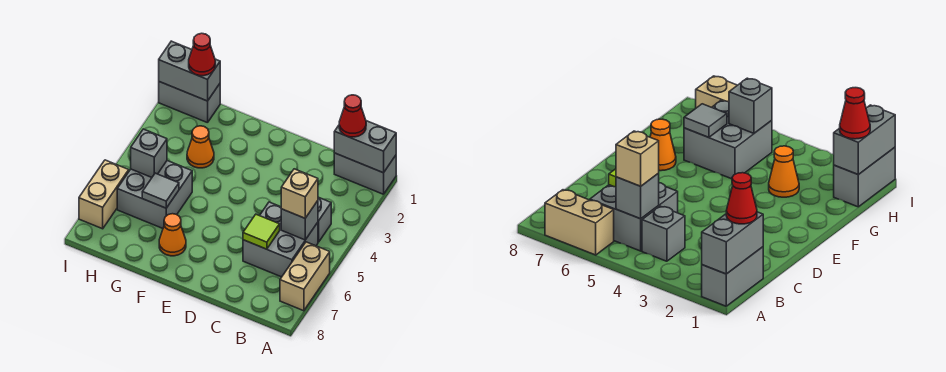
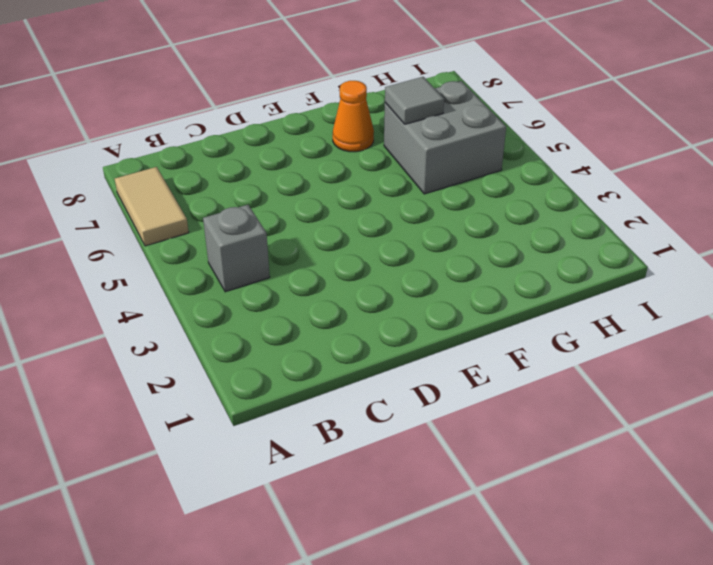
tan 1x2 tile [115,167,189,246] -> tan 1x2 brick [280,242,330,311]
none -> grey 1x2 brick [334,153,396,194]
none -> grey 2x2 brick [243,202,318,277]
none -> orange 1x1 cone [187,126,214,168]

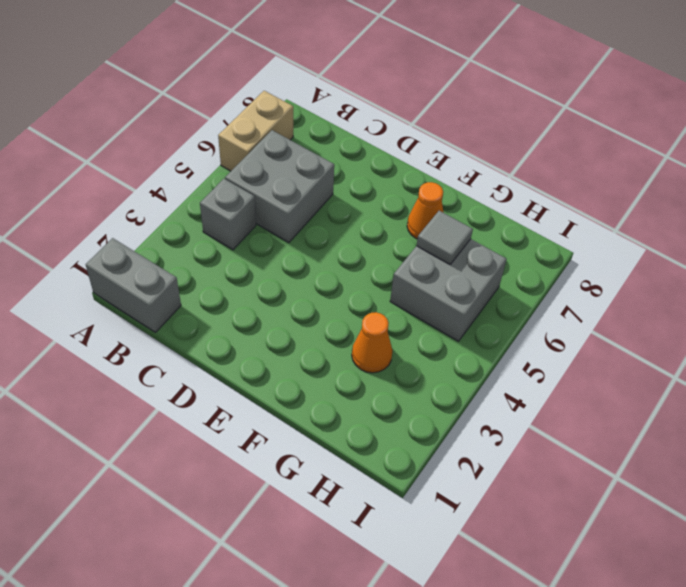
none -> grey 1x2 brick [159,82,220,123]
none -> tan 1x2 brick [79,160,129,229]
none -> grey 1x2 brick [334,121,396,173]

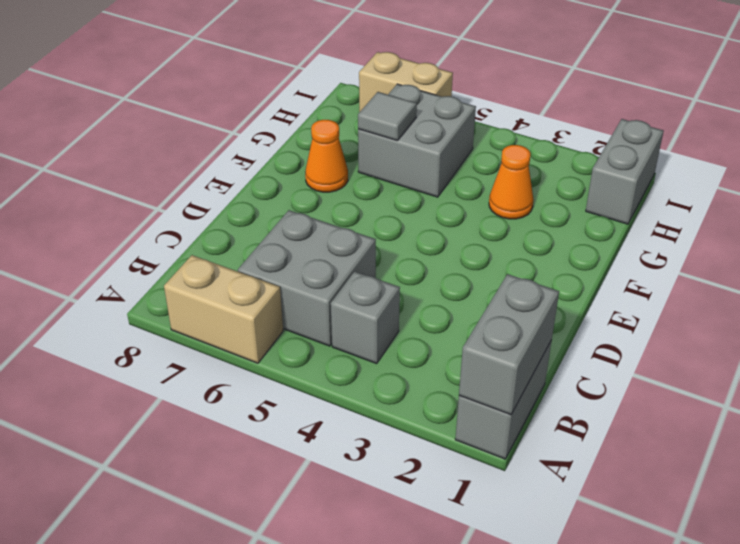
none -> grey 1x1 brick [281,201,318,240]
none -> lime 1x1 tile [243,214,280,249]
none -> grey 1x2 brick [159,41,220,101]

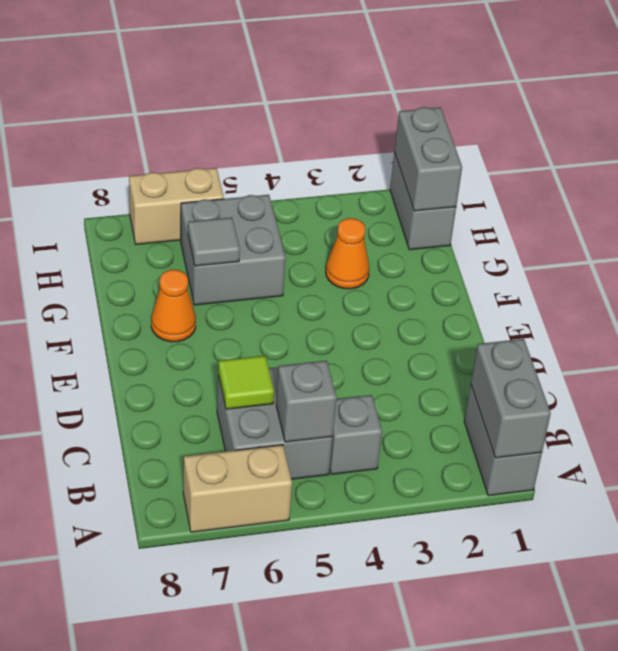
none -> grey 1x1 brick [131,129,167,177]
none -> red 1x1 cone [339,95,366,137]
none -> tan 1x1 brick [281,169,318,218]

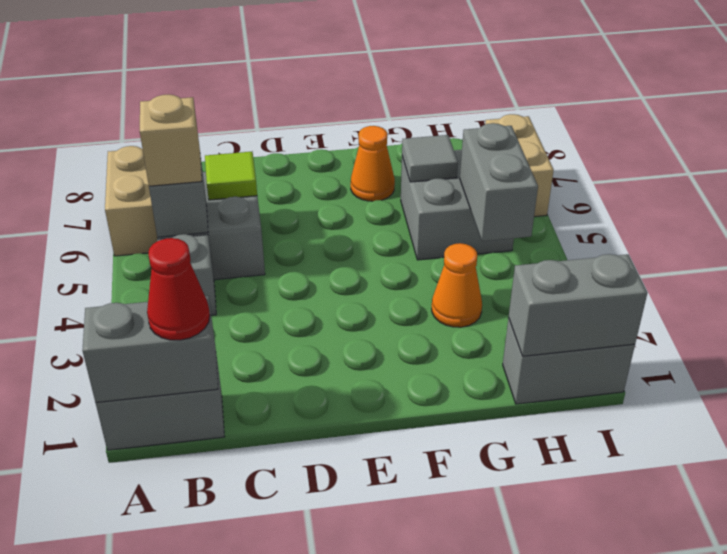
grey 1x2 brick [460,123,538,241] -> grey 1x1 brick [131,129,167,177]
none -> red 1x1 cone [189,33,215,76]

